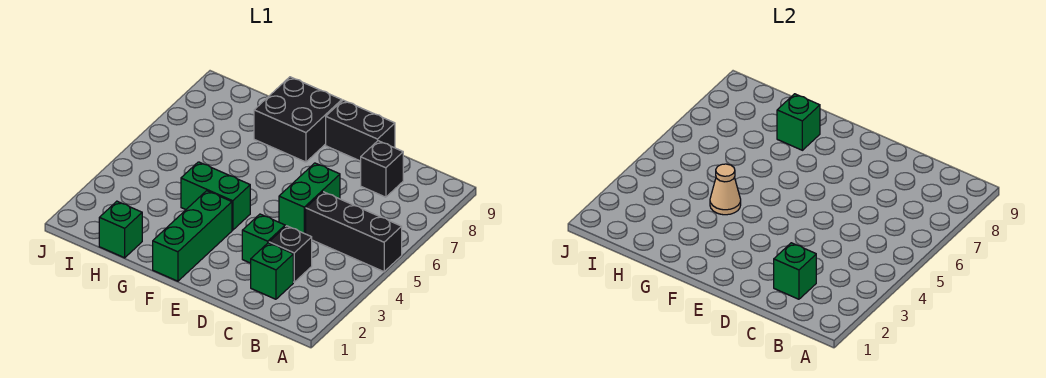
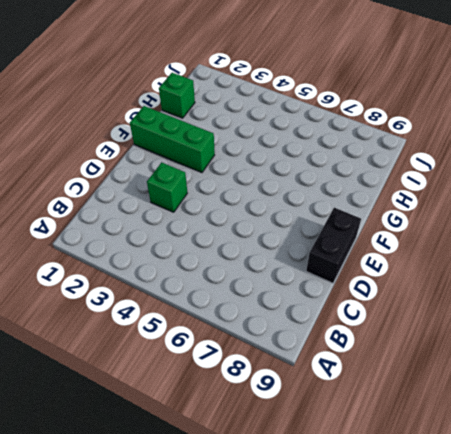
none -> black 1x3 brick [306,192,402,272]
none -> green 1x1 brick [251,243,293,299]
none -> black 1x1 brick [269,226,312,282]

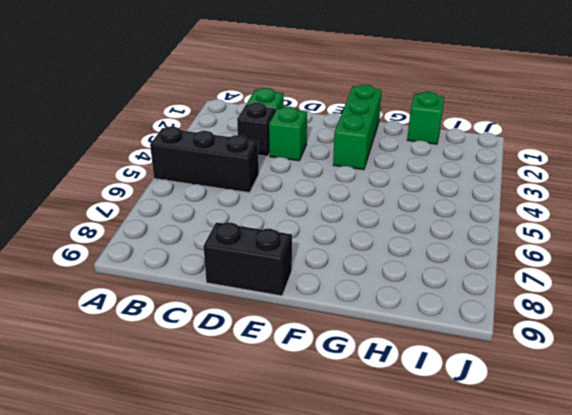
none -> black 1x1 brick [361,141,403,197]
none -> green 1x2 brick [279,163,340,234]
none -> green 1x2 brick [181,162,250,230]

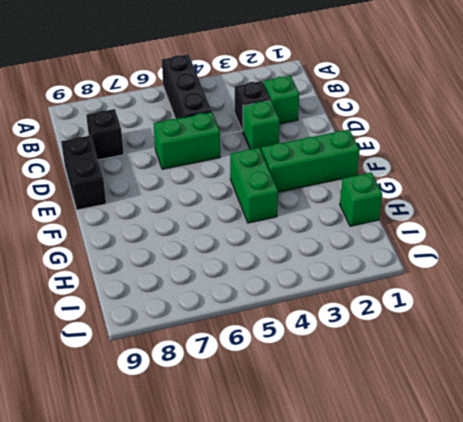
none -> black 2x2 brick [254,77,342,162]
none -> green 1x1 brick [774,243,816,299]
none -> tan 1x1 cone [710,164,741,215]

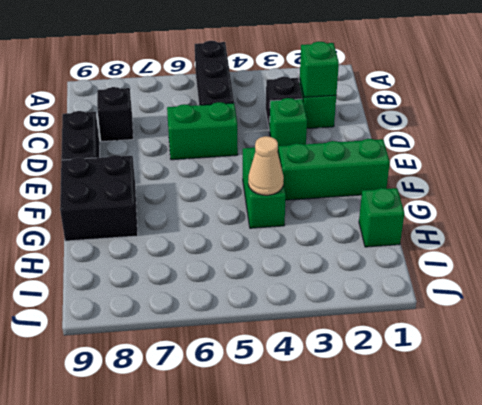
none -> green 1x1 brick [777,94,820,150]

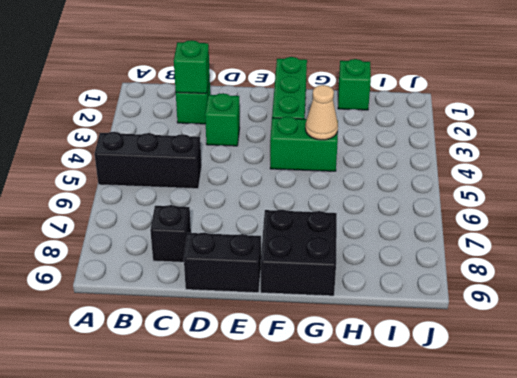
none -> black 1x1 brick [269,226,312,282]
none -> green 1x2 brick [279,163,340,234]
none -> green 1x1 brick [777,94,820,150]

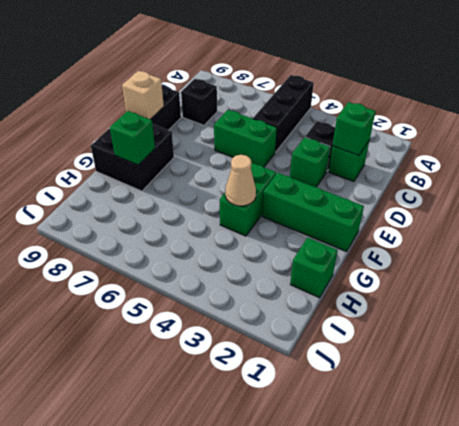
tan 1x1 brick [122,71,164,119] -> none

